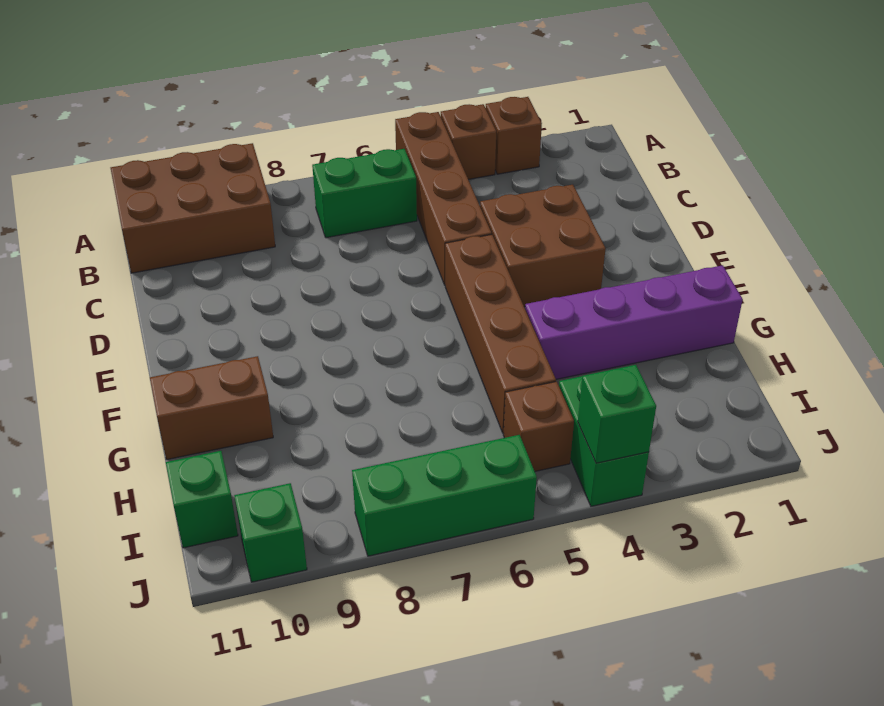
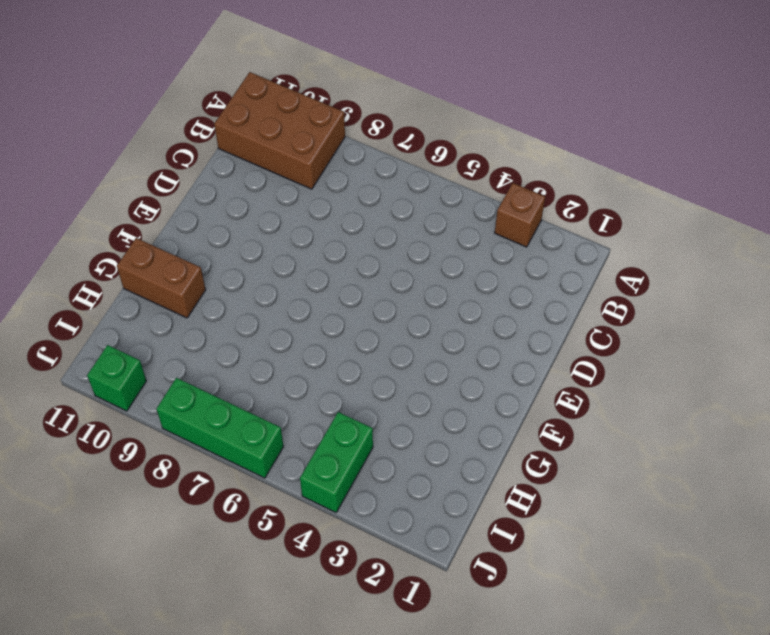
none -> brown 1x1 brick [441,104,496,180]
none -> brown 1x4 brick [395,112,492,285]
none -> green 1x2 brick [312,149,417,238]

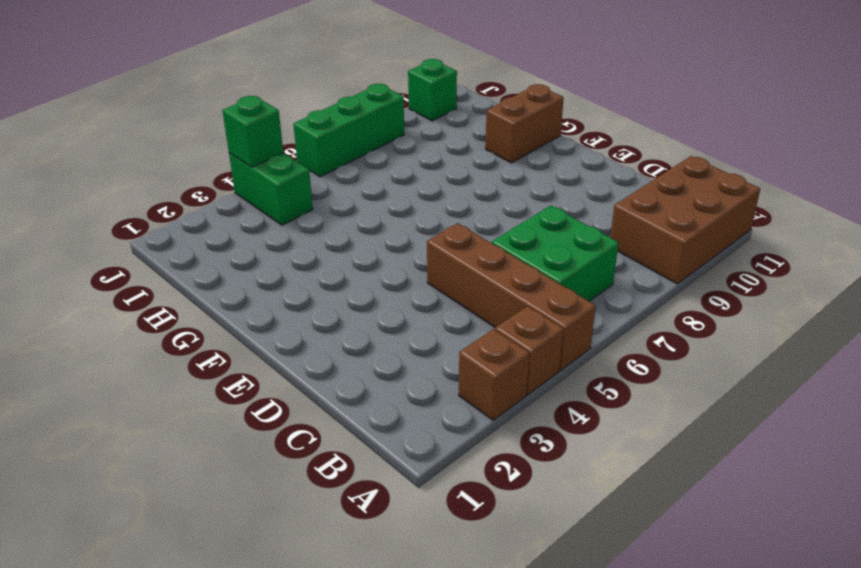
green 2x2 brick [492,206,618,301] -> green 1x2 brick [312,149,417,238]
none -> brown 2x2 brick [480,185,606,307]
none -> brown 1x4 brick [445,235,556,433]
none -> purple 1x4 brick [525,265,743,379]

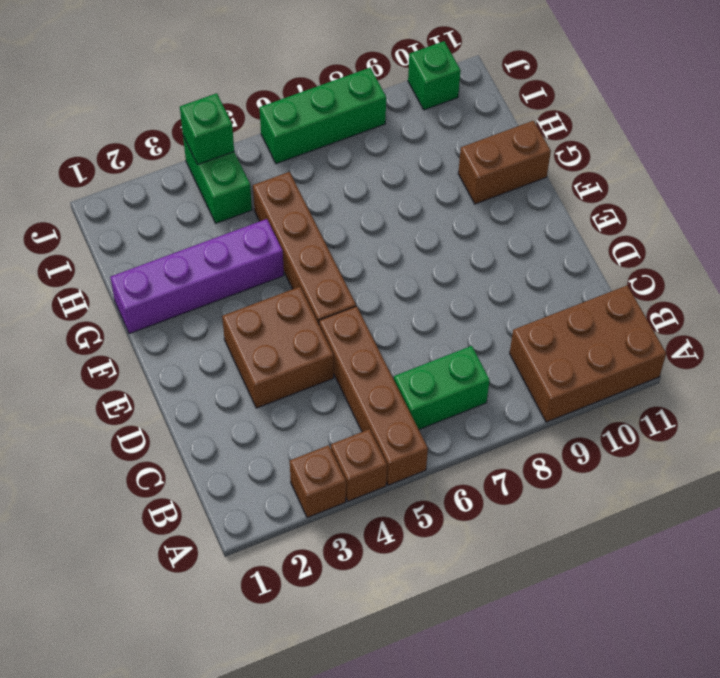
none -> brown 1x1 brick [503,381,574,471]
none -> green 1x1 brick [166,451,238,548]

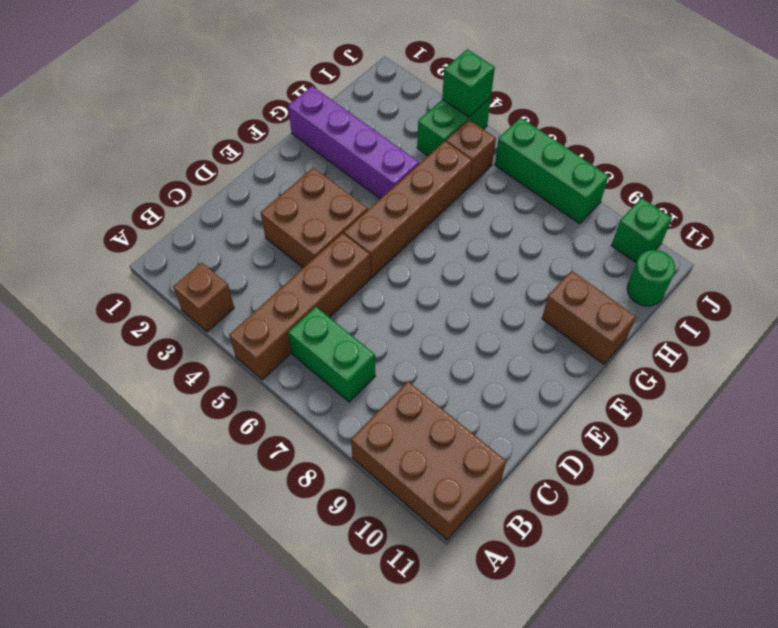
green 1x1 round brick [627,250,675,306] -> green 1x1 brick [166,451,238,548]
none -> brown 1x1 brick [441,104,496,180]

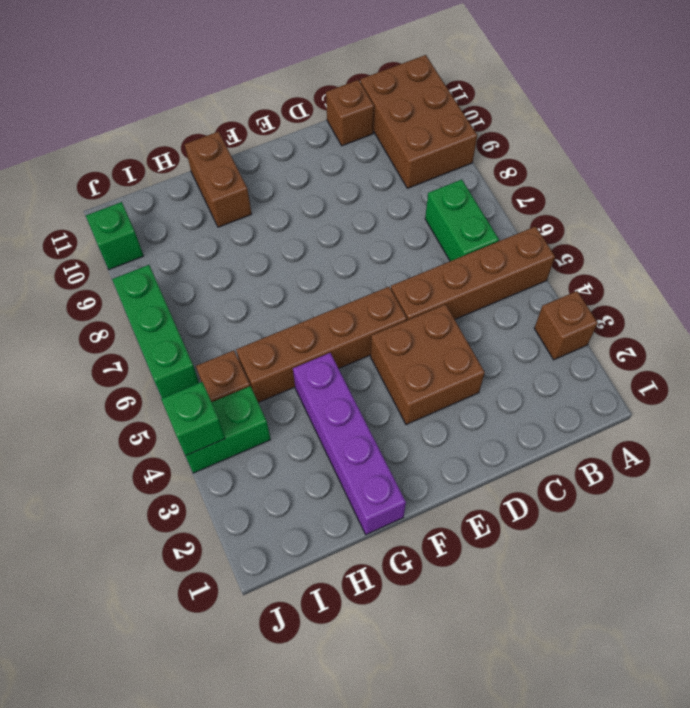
brown 1x1 brick [326,80,374,146] -> brown 1x1 brick moved to [441,104,496,180]
none -> green 1x1 brick [166,451,238,548]

